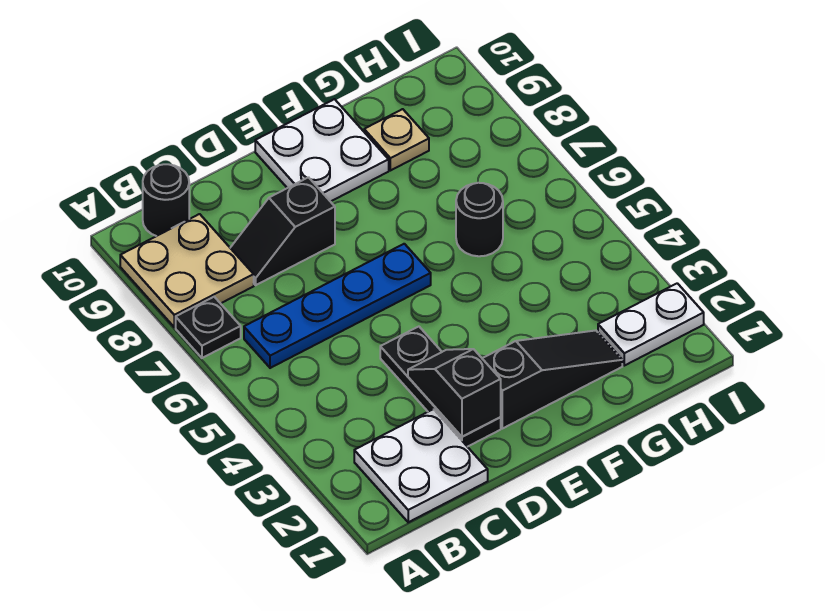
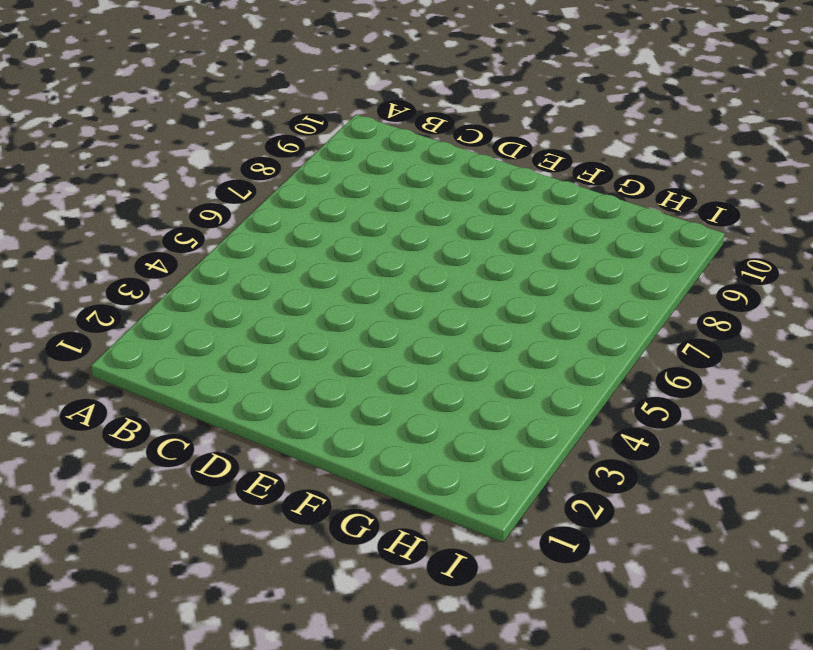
none -> black 1x1 plate [176,297,241,358]
none -> tan 2x2 plate [120,214,254,327]
none -> white 2x2 plate [354,409,488,522]

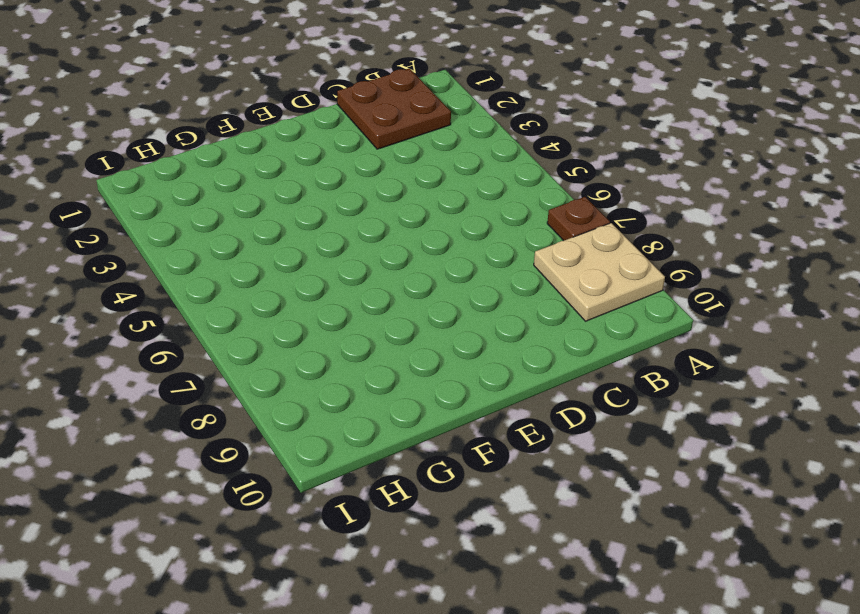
brown 1x1 plate [547,197,610,241] -> black 1x1 plate [176,297,241,358]
brown 2x2 plate [337,68,451,149] -> white 2x2 plate [354,409,488,522]
none -> blue 1x4 plate [244,244,431,368]
none -> black 1x1 round brick [143,164,189,236]
none -> black 1x2 slope [230,177,335,285]

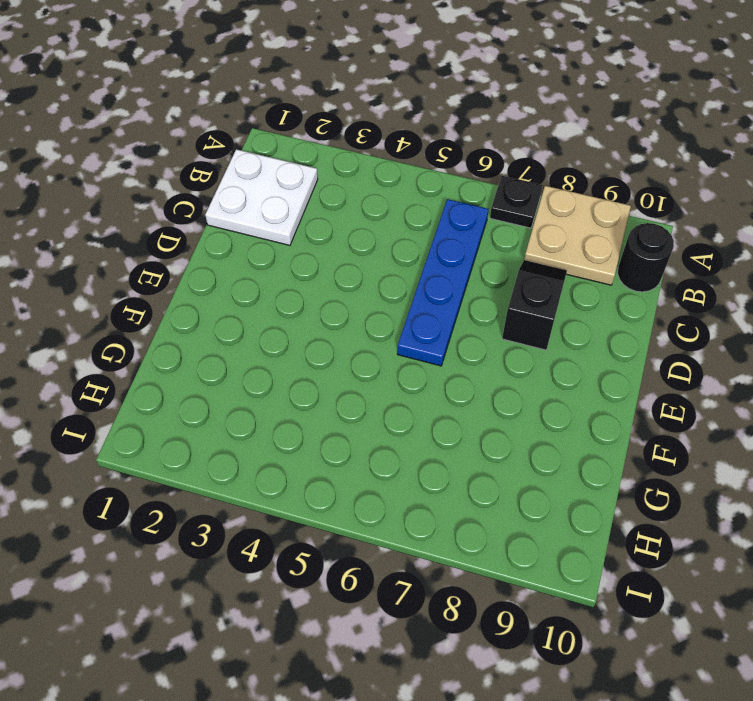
none -> black 1x3 plate [380,327,501,447]
none -> black 1x3 slope [482,330,622,429]
none -> white 2x2 plate [255,99,389,202]

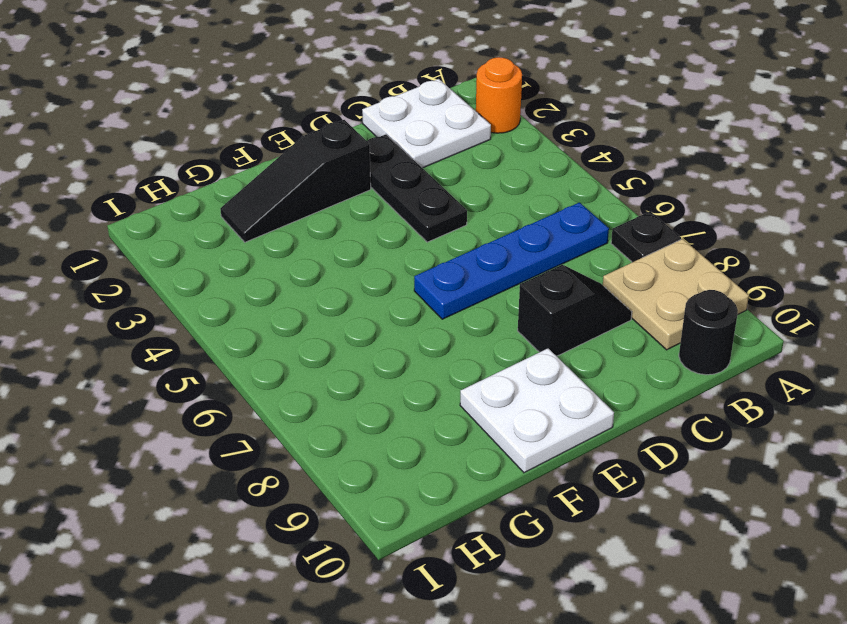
orange 1x1 round brick [476,57,522,133] -> none
none -> black 1x1 round brick [456,183,503,256]
none -> tan 1x1 plate [364,109,429,171]
none -> white 1x2 plate [598,283,704,366]

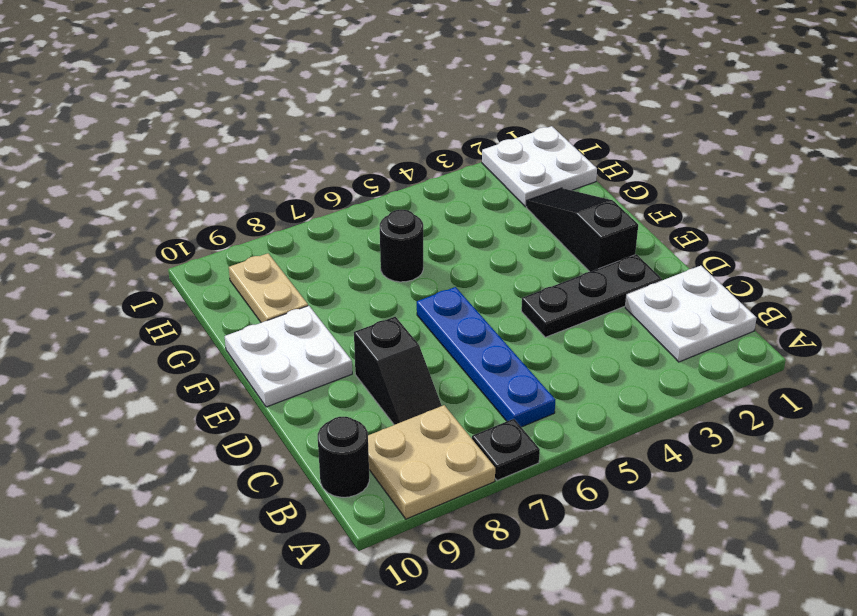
tan 1x2 plate [229,253,308,323] -> tan 1x1 plate [364,109,429,171]
white 2x2 plate [482,126,597,207] -> white 1x2 plate [598,283,704,366]
none -> black 1x2 slope [408,349,501,437]

